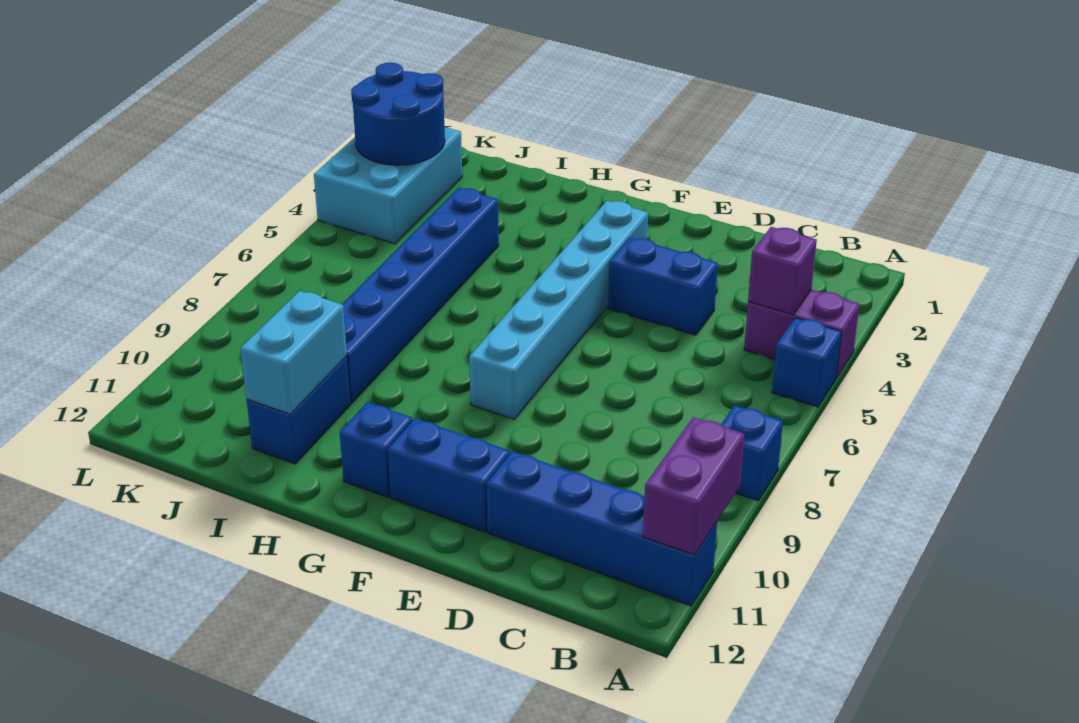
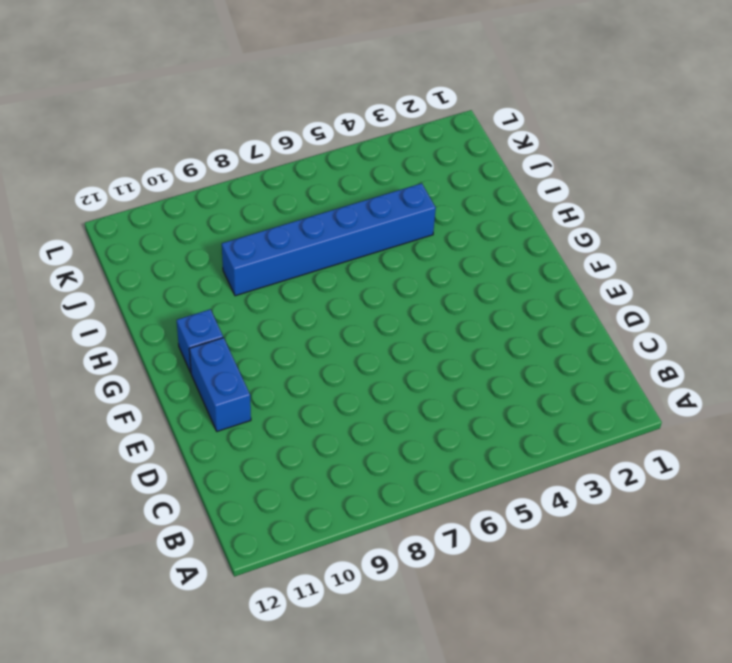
none -> purple 1x2 brick [744,290,859,378]
none -> blue 1x1 brick [772,318,841,407]
none -> blue 1x1 brick [721,405,783,501]

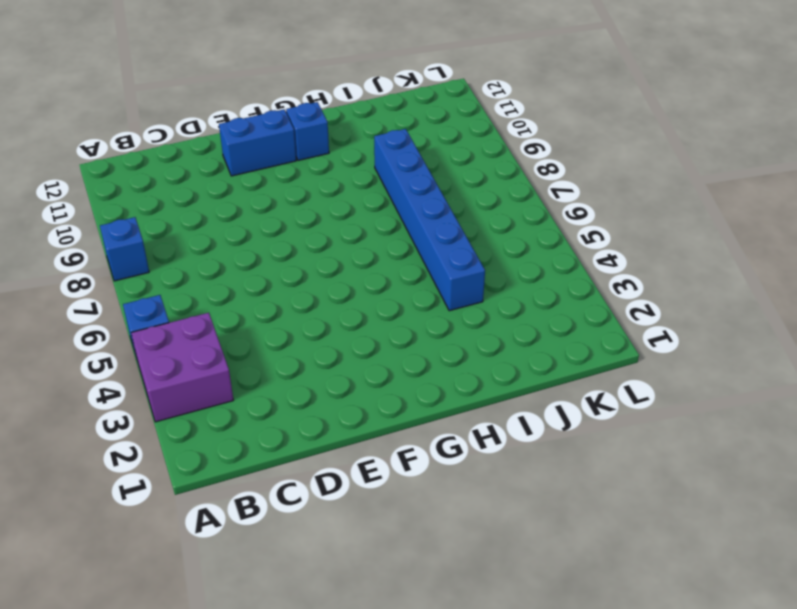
purple 2x2 brick [131,313,233,422] -> purple 1x2 brick [744,290,859,378]
none -> blue 1x4 brick [486,452,717,606]
none -> blue 1x2 brick [608,237,718,335]
none -> cyan 1x6 brick [469,201,648,419]

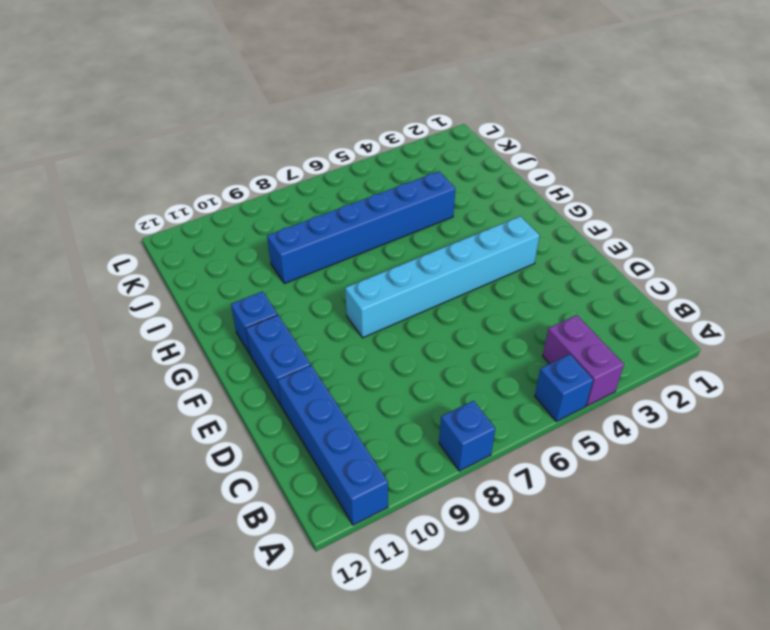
none -> blue 1x2 brick [608,237,718,335]
none -> blue 1x2 brick [247,356,351,464]
none -> cyan 2x3 brick [314,127,462,244]

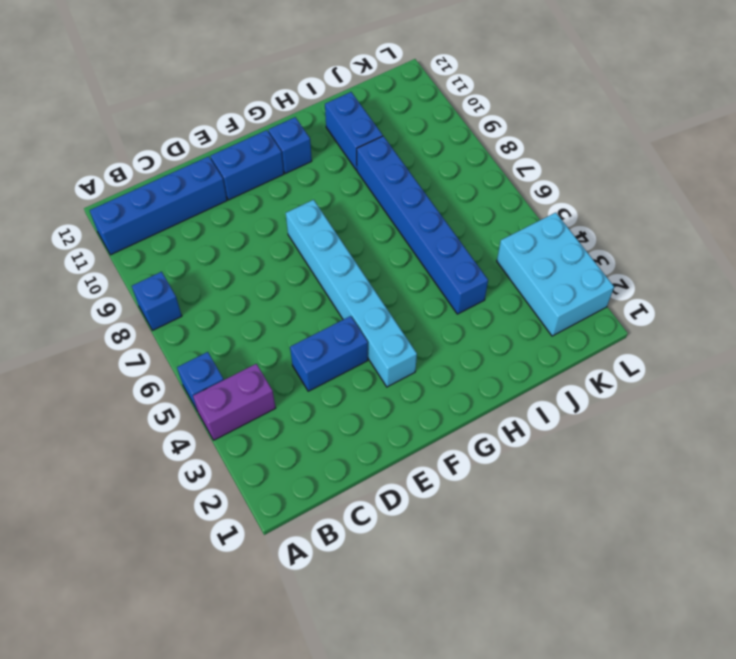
none -> purple 1x2 brick [643,417,744,555]
none -> purple 1x1 brick [748,227,817,315]
none -> cyan 1x2 brick [240,291,347,414]

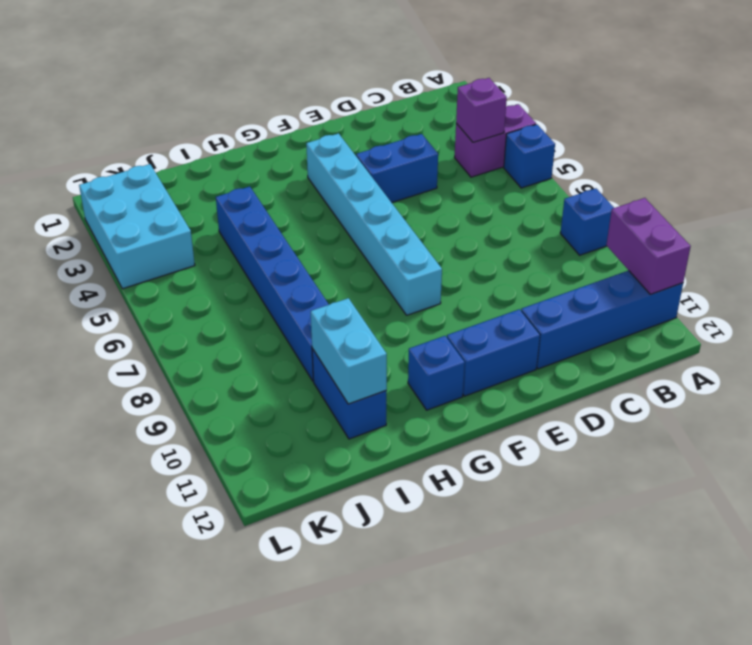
none -> blue 2x2 round brick [351,63,445,165]

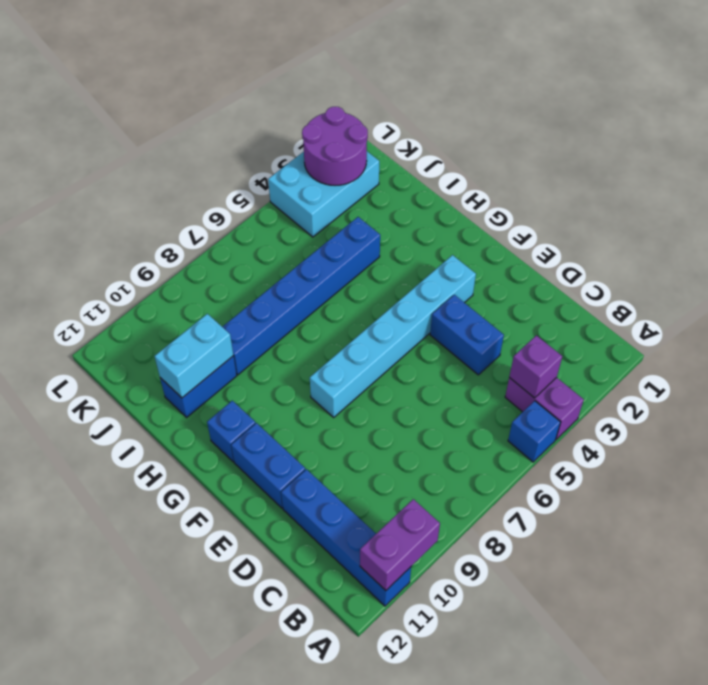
purple 2x2 round brick [302,107,368,185] -> blue 2x2 round brick [351,63,445,165]
none -> blue 1x1 brick [721,405,783,501]

